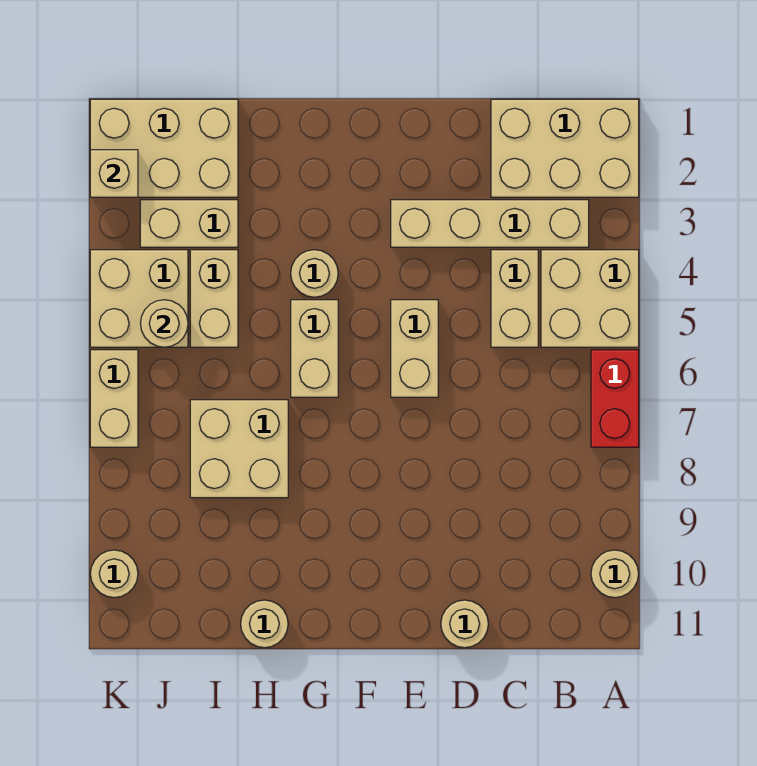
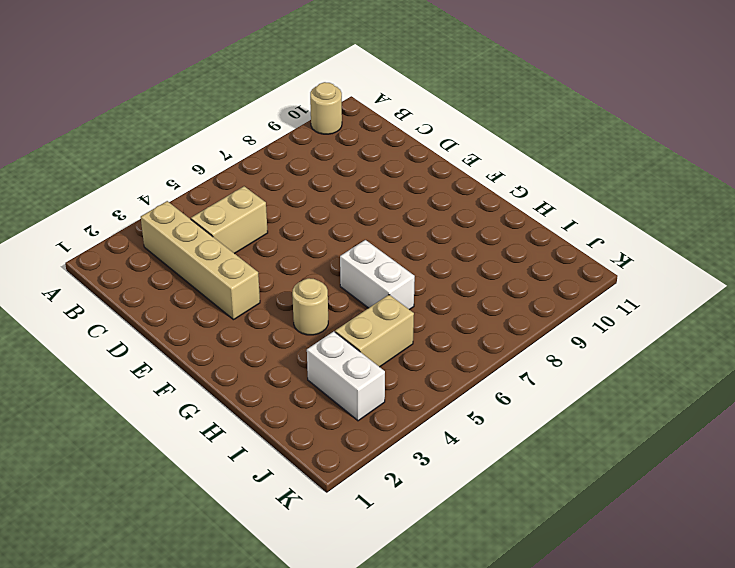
white 1x2 brick [340,240,415,310] -> tan 1x2 brick [291,300,338,397]
white 1x2 brick [307,331,385,421] -> tan 1x2 brick [140,200,238,247]
none -> tan 2x3 brick [491,99,639,197]
none -> tan 2x2 brick [541,250,639,347]
none -> red 1x2 brick [591,350,639,447]

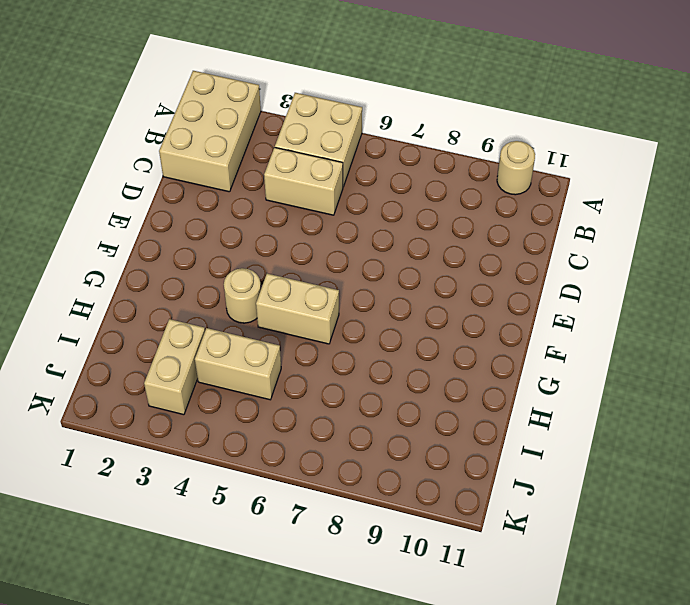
none -> red 1x2 brick [591,350,639,447]
none -> tan 1x4 brick [391,200,589,247]
none -> tan 1x1 round brick [441,600,488,648]

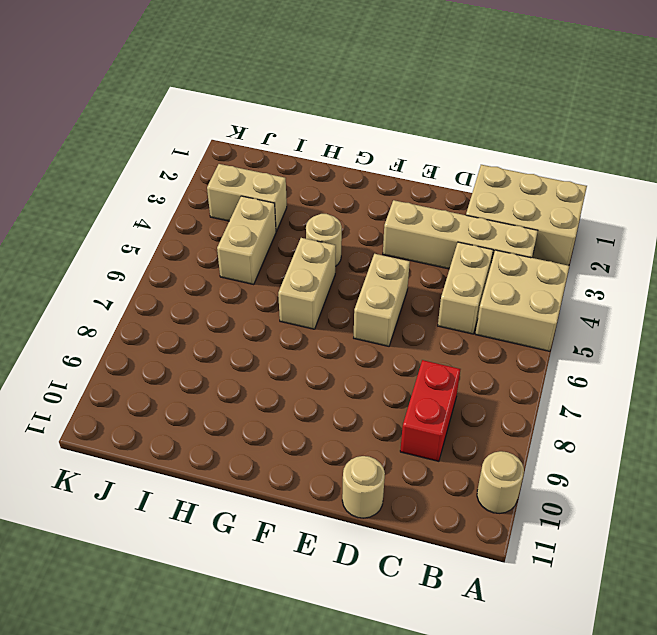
red 1x2 brick [400,360,460,461] -> red 1x2 brick moved to [591,350,639,447]
none -> tan 2x2 brick [190,400,288,498]
none -> tan 1x1 round brick [241,600,288,648]
none -> tan 2x3 brick [90,99,238,197]

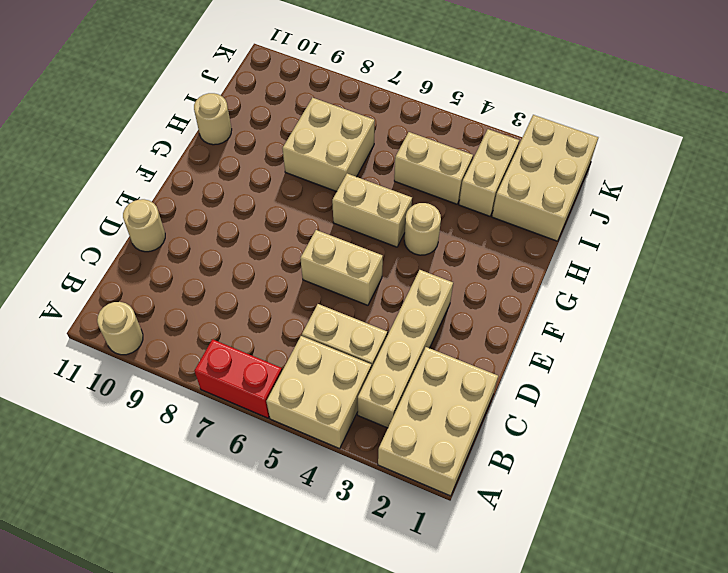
none -> tan 2x2 brick [90,250,188,347]
none -> tan 1x2 brick [90,350,138,447]
none -> tan 1x1 round brick [90,550,138,598]

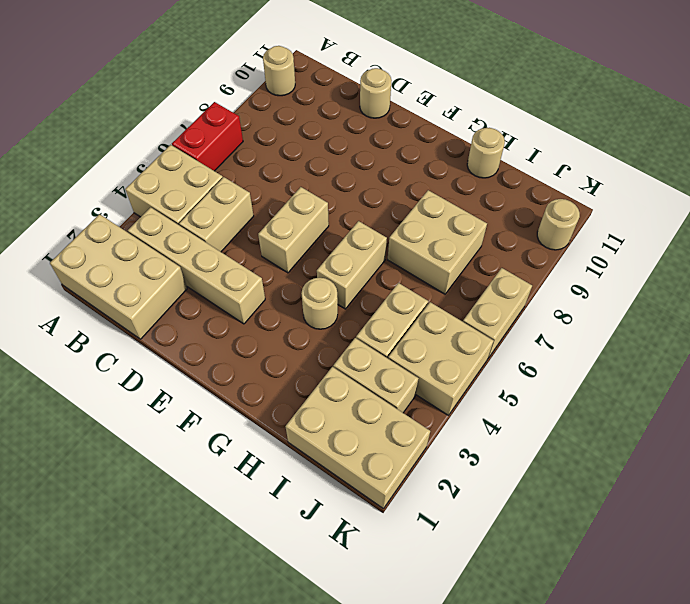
none -> tan 1x1 round brick [140,300,188,347]
none -> tan 1x1 brick [90,150,138,197]

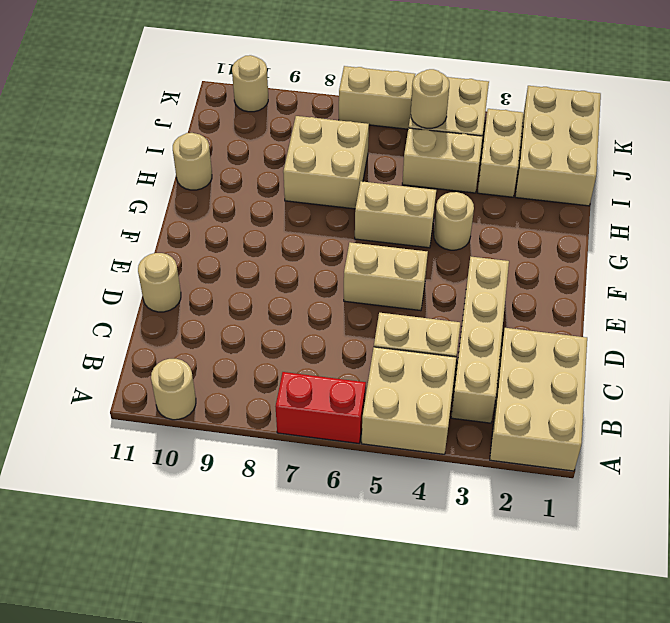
none -> tan 1x1 brick [90,150,138,197]

